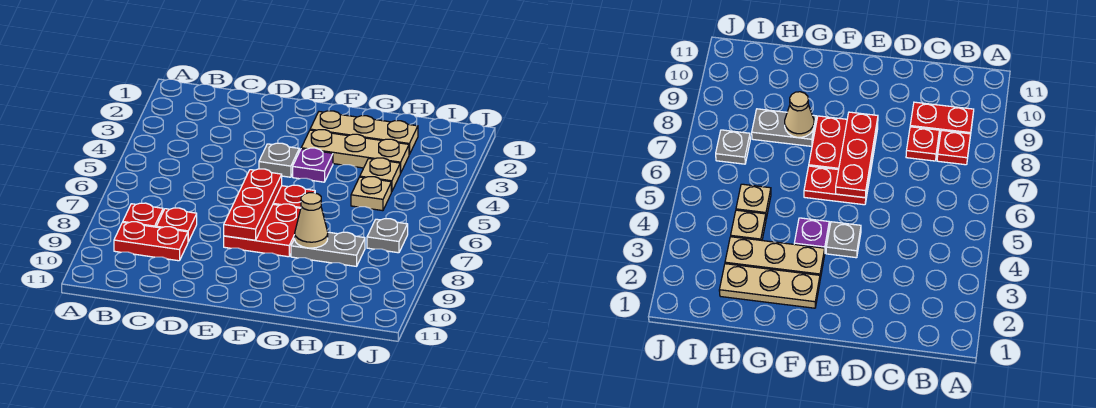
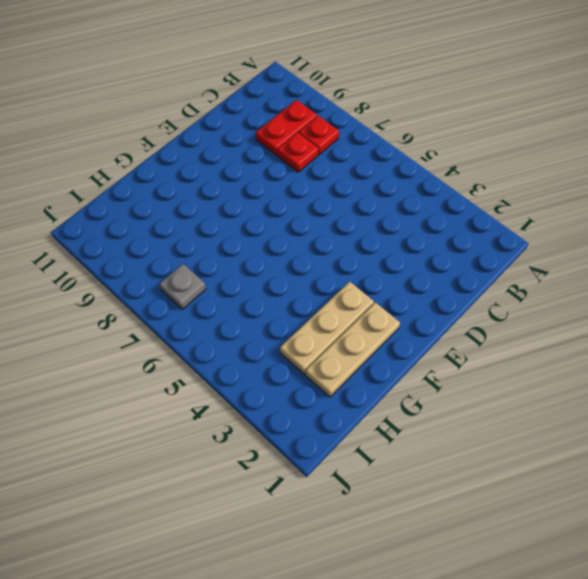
none -> grey 1x1 plate [259,143,299,177]
none -> red 1x2 plate [273,185,315,208]
none -> red 2x2 plate [224,204,301,257]

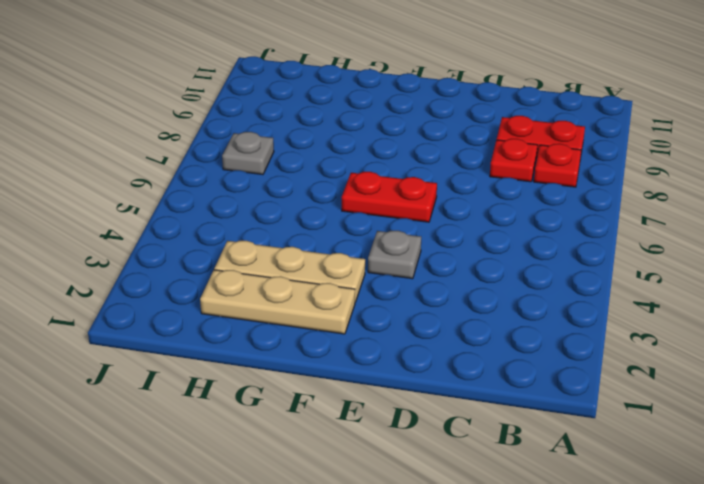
none -> red 2x2 plate [224,204,301,257]
none -> purple 1x1 plate [293,148,333,182]
none -> grey 1x2 plate [291,232,365,266]

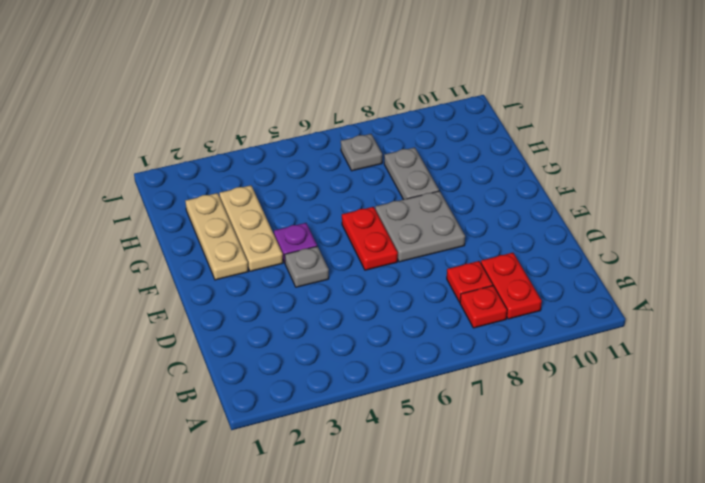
grey 2x2 plate [375,191,465,262] -> red 2x2 plate [224,204,301,257]
none -> tan 1x1 plate [360,158,400,192]
none -> tan 1x1 plate [351,177,391,211]
none -> red 1x3 plate [224,169,282,240]

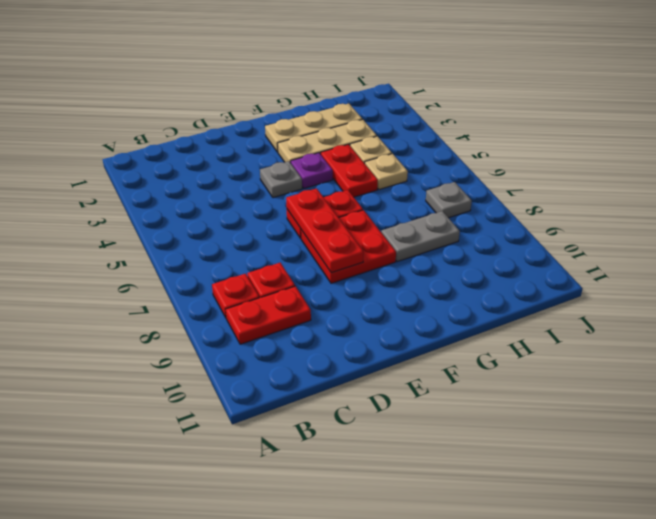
red 1x2 plate [321,144,378,197] -> none
none -> tan 1x1 cone [295,193,328,248]

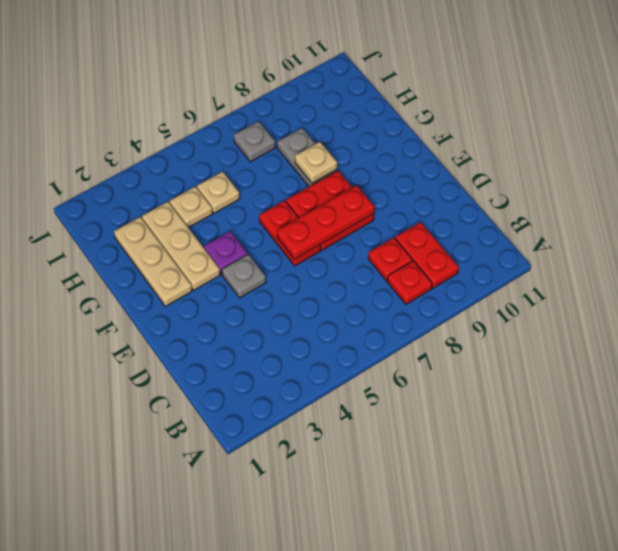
tan 1x1 plate [295,142,337,183] -> tan 1x1 cone [295,193,328,248]

